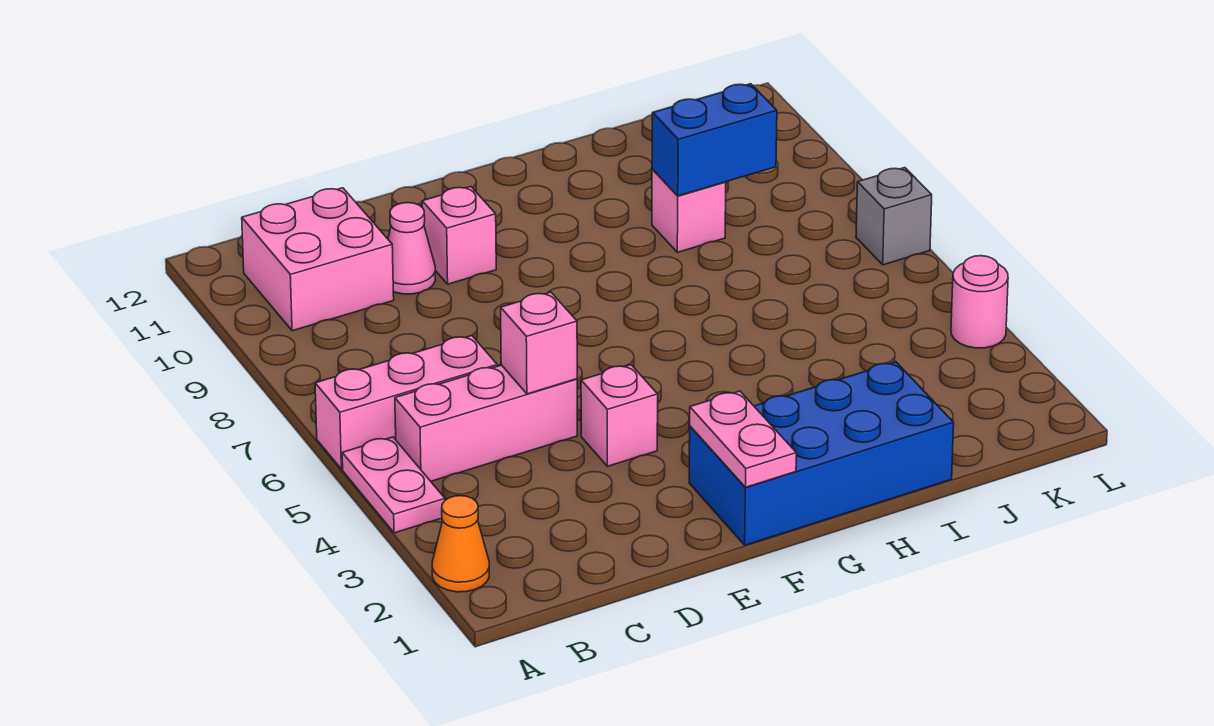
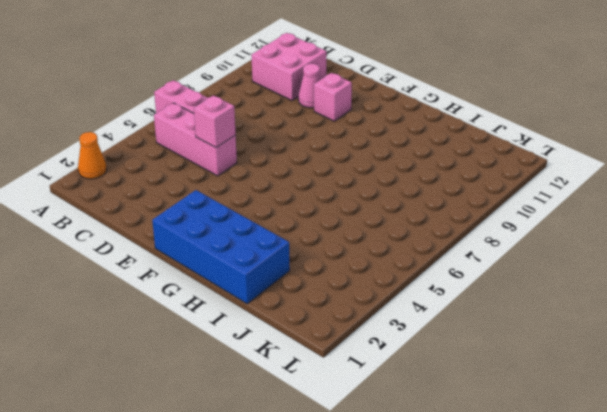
none -> pink 1x2 plate [342,437,445,533]
none -> pink 1x1 brick [581,365,658,466]
none -> pink 1x1 brick [652,170,726,252]

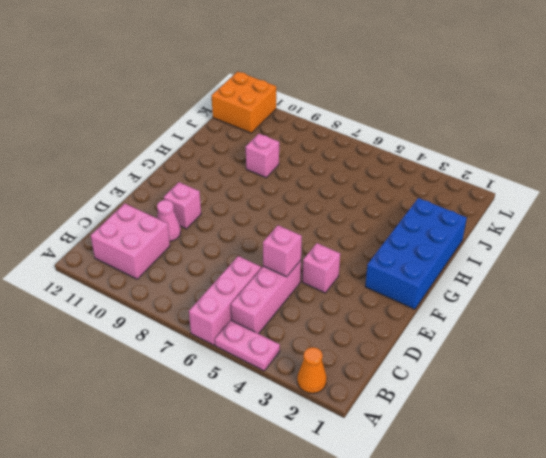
orange 2x2 brick [212,71,276,133] -> none
none -> pink 1x1 round brick [951,256,1008,348]
none -> grey 1x1 brick [856,168,932,265]
none -> pink 1x2 plate [690,391,796,487]

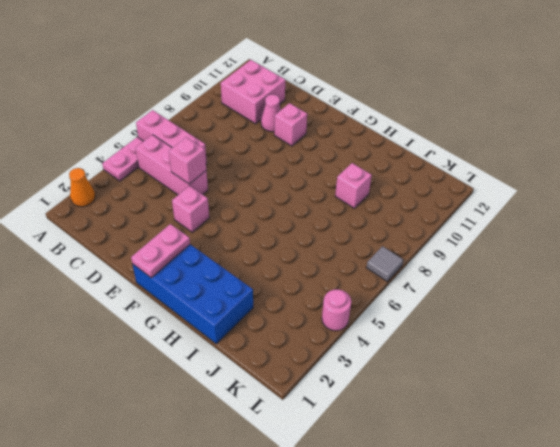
grey 1x1 tile [366,246,403,281] -> grey 1x1 brick [856,168,932,265]
none -> blue 1x2 brick [652,84,777,196]

